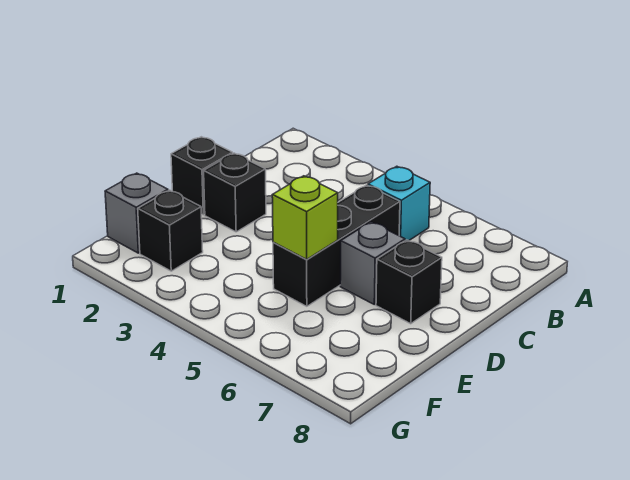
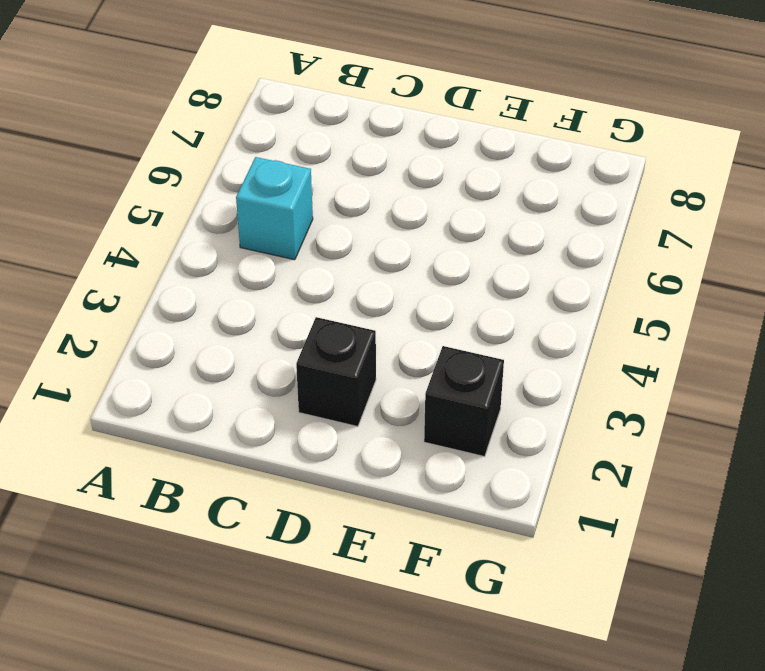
none -> black 1x3 brick [273,185,400,306]
none -> black 1x1 brick [171,137,232,215]

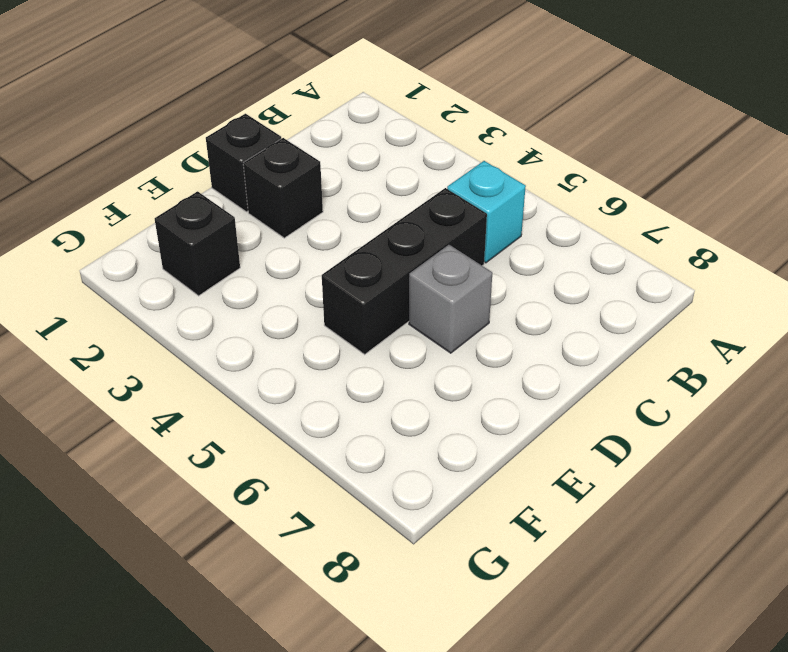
none -> black 1x1 brick [376,240,442,324]
none -> grey 1x1 brick [105,173,168,253]

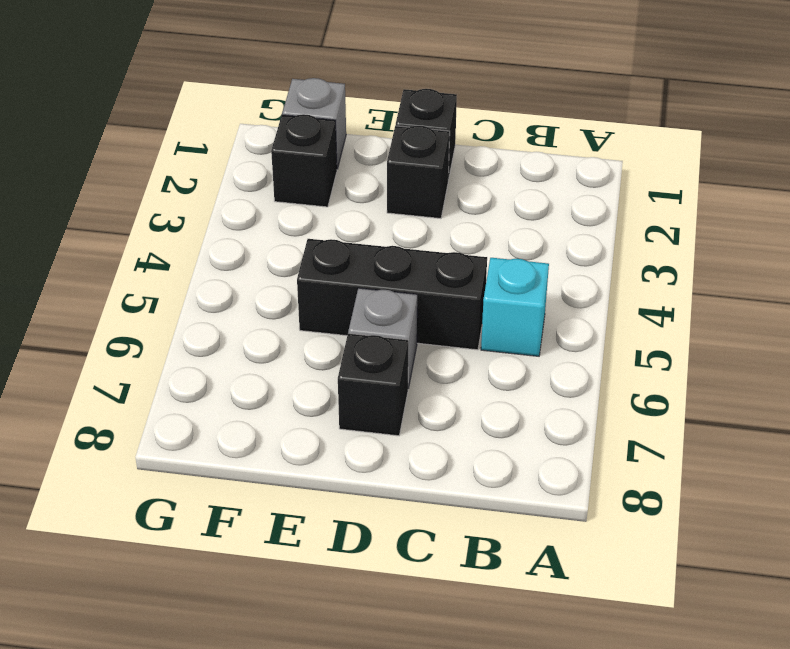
none -> lime 1x1 brick [272,176,338,260]

